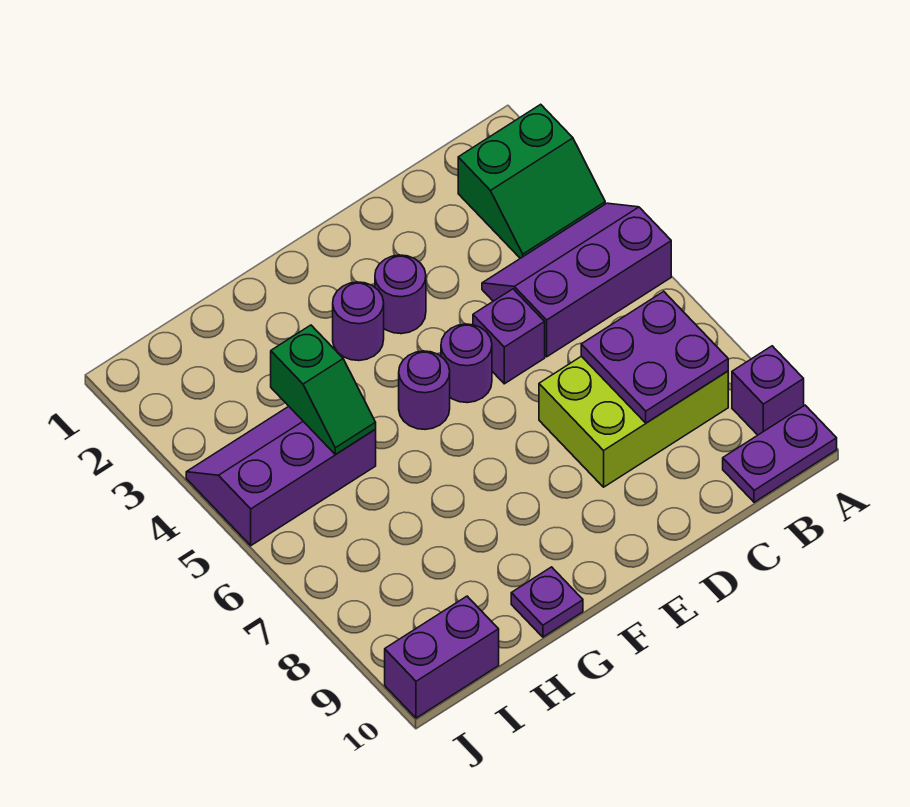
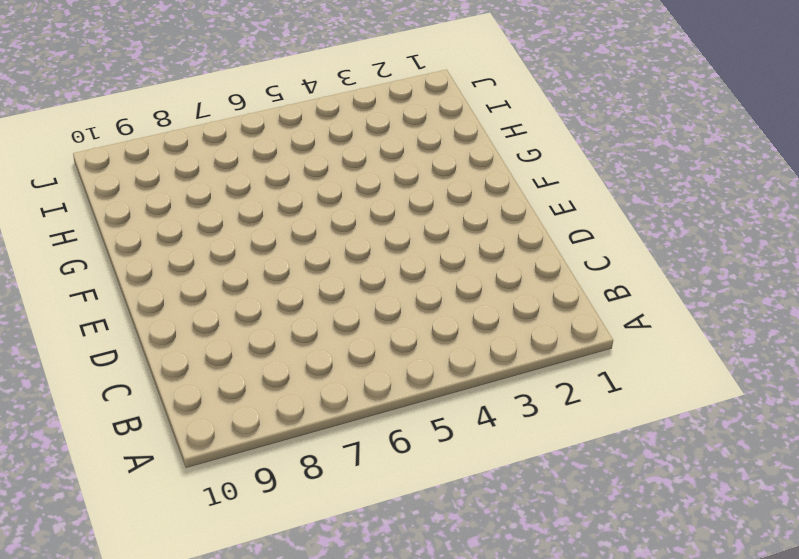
none -> green 2x2 slope [458,104,605,258]
none -> purple 2x3 slope [482,203,671,357]
none -> purple 1x1 brick [732,346,804,435]

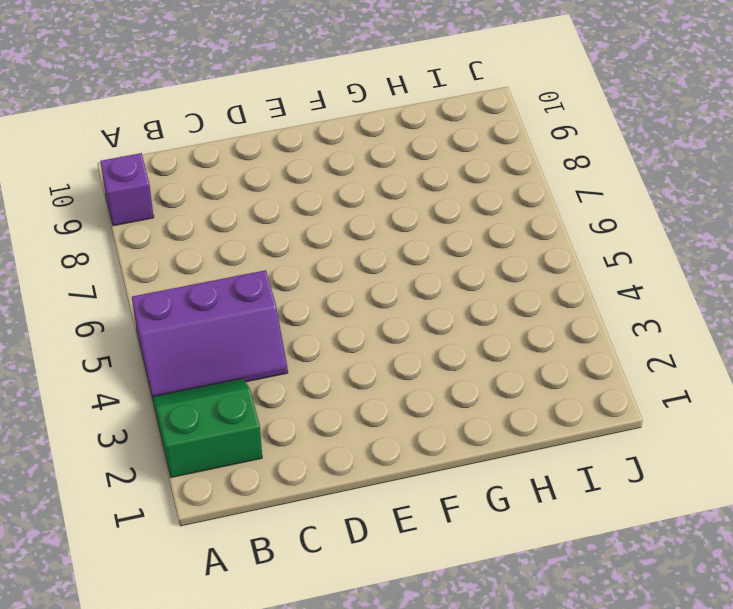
none -> purple 1x2 plate [723,405,837,502]
none -> lime 2x3 brick [539,356,728,487]
none -> purple 1x1 brick [473,289,545,384]

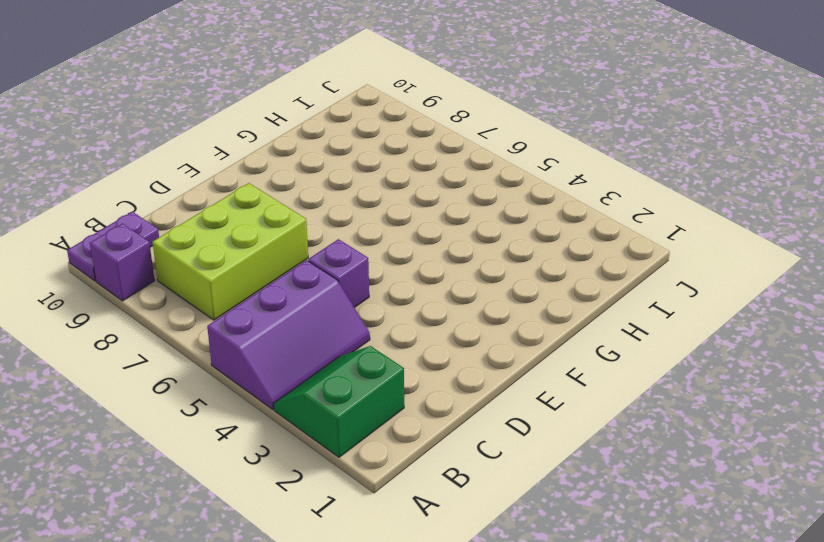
none -> purple 1x1 round brick [375,255,426,334]
none -> purple 1x1 round brick [441,324,492,403]
none -> purple 1x1 round brick [333,282,384,361]

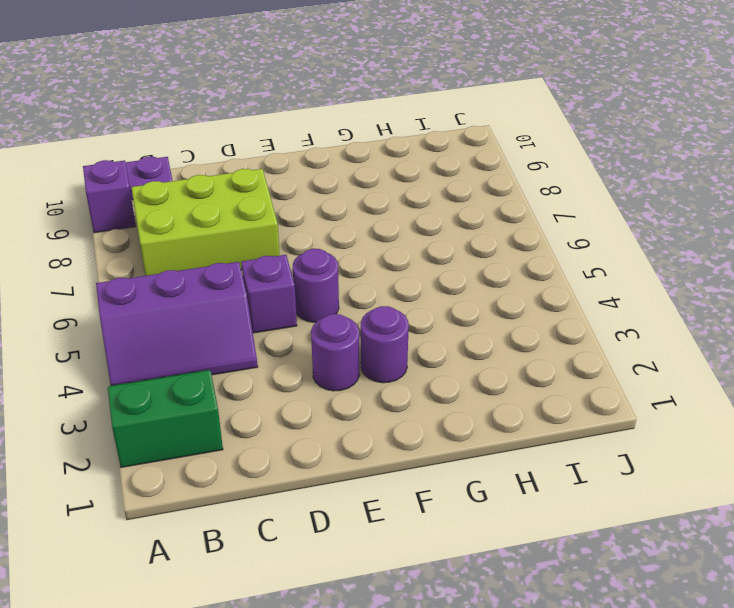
none -> purple 1x1 round brick [399,351,450,429]
none -> purple 1x1 plate [511,567,583,637]
none -> purple 2x3 slope [186,406,376,546]

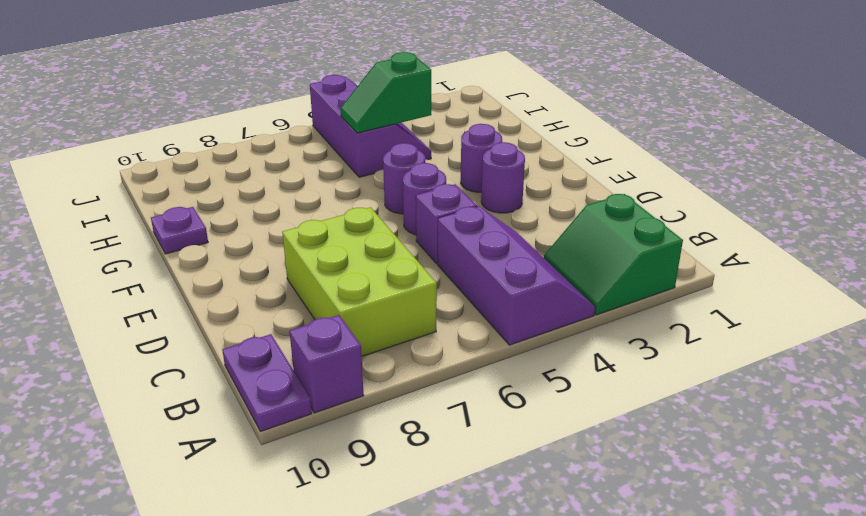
none -> purple 1x2 brick [385,596,499,718]
none -> purple 2x2 plate [581,291,728,423]

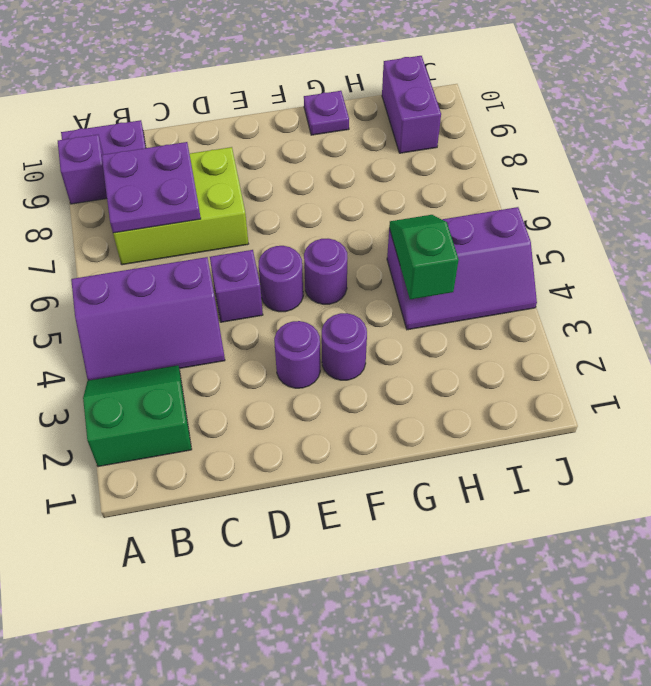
purple 1x2 brick [382,56,441,153] -> purple 1x2 brick turned to [385,596,499,718]

